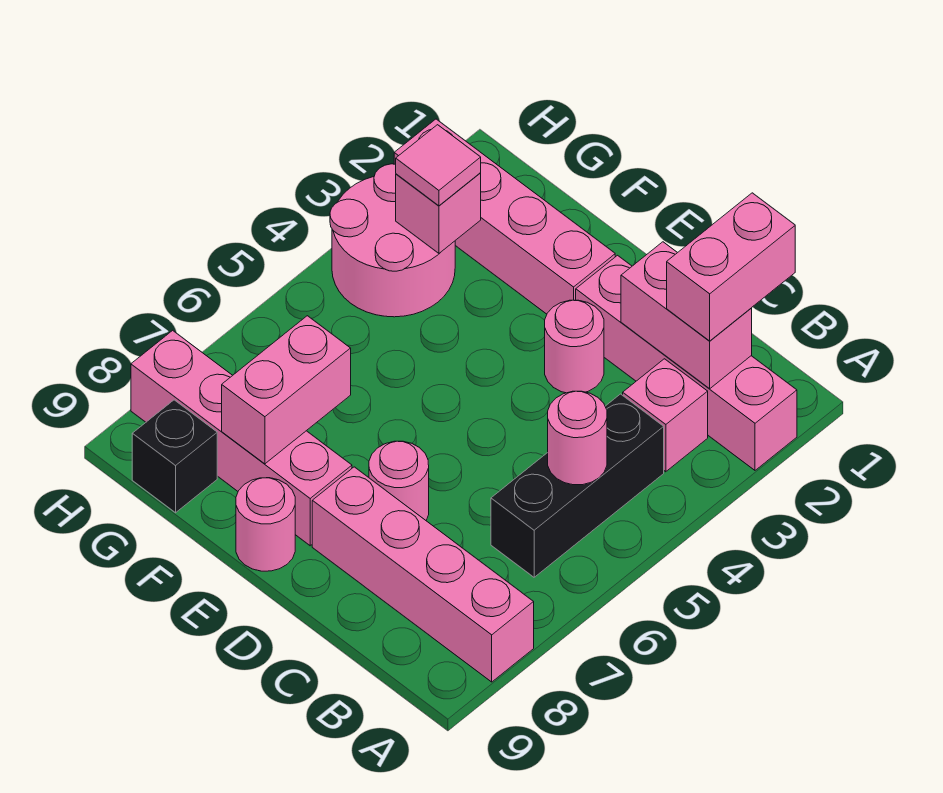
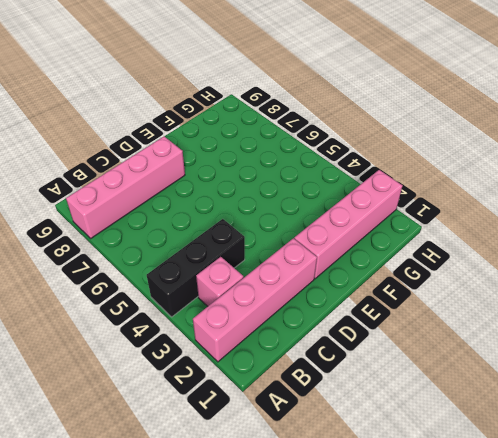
black 1x3 brick [147,219,245,317] -> black 1x3 brick turned to [491,394,664,577]
none -> pink 1x1 round brick [545,300,604,393]
none -> pink 1x1 round brick [369,441,429,520]
none -> pink 1x4 brick [131,330,352,546]

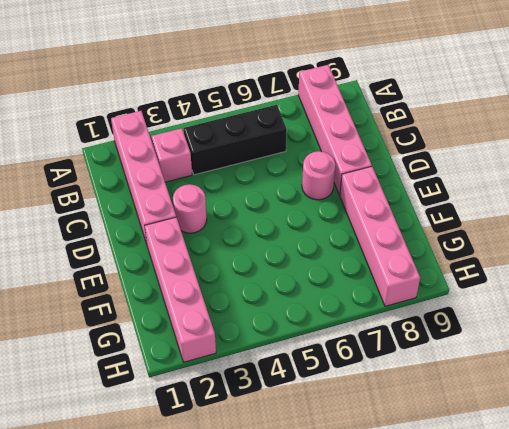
none -> pink 1x1 round brick [236,478,295,571]
none -> pink 2x2 round brick [330,164,455,317]
none -> black 1x1 brick [132,400,217,513]

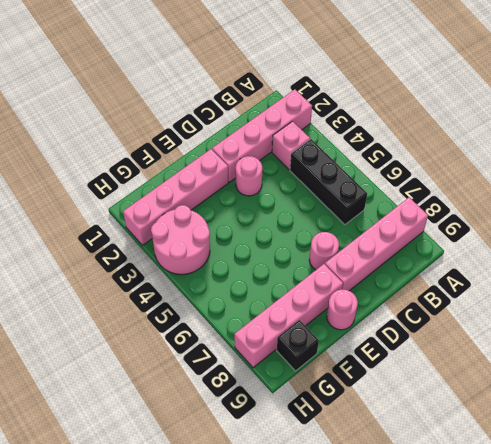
none -> pink 1x2 brick [621,242,752,389]
none -> pink 1x1 round brick [548,391,607,485]
none -> pink 1x2 brick [222,316,351,464]

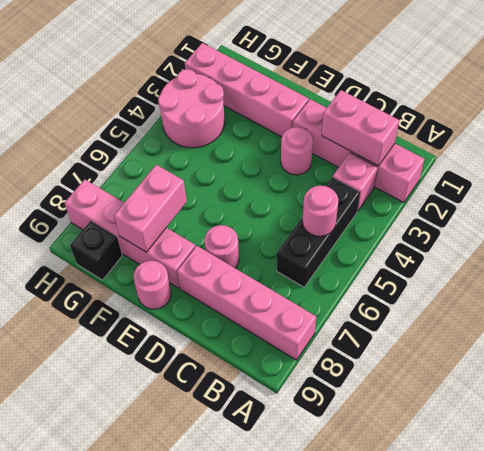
none -> pink 1x1 brick [396,173,481,253]
none -> pink 1x2 brick [667,193,795,341]
none -> pink 1x1 tile [396,125,481,206]

